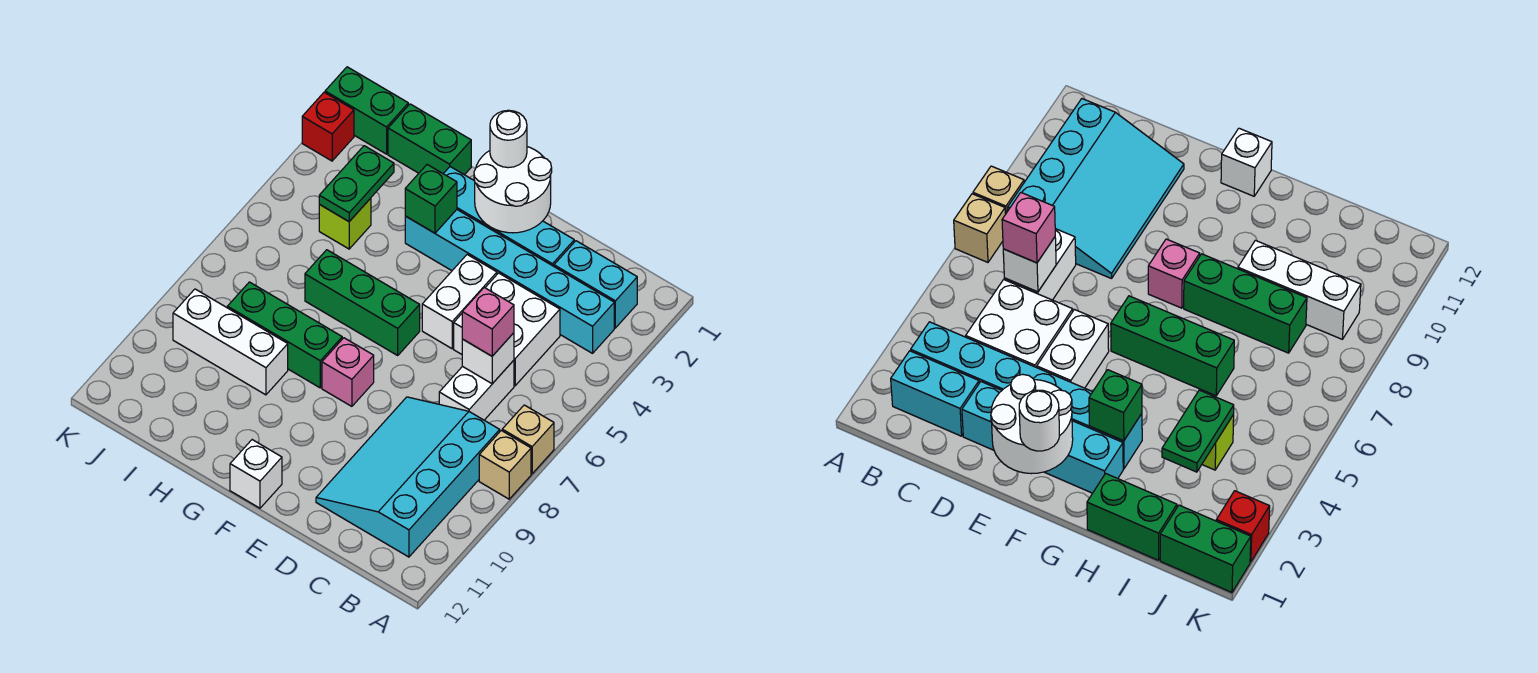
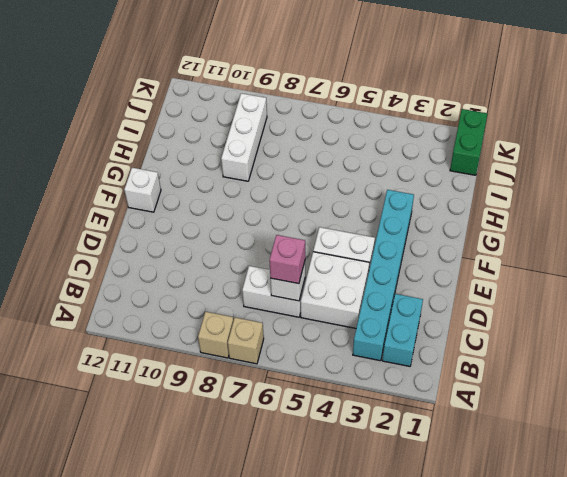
none -> cyan 3x4 slope [316,397,500,557]
none -> cyan 1x4 brick [444,167,574,266]
none -> green 1x3 brick [305,250,420,355]

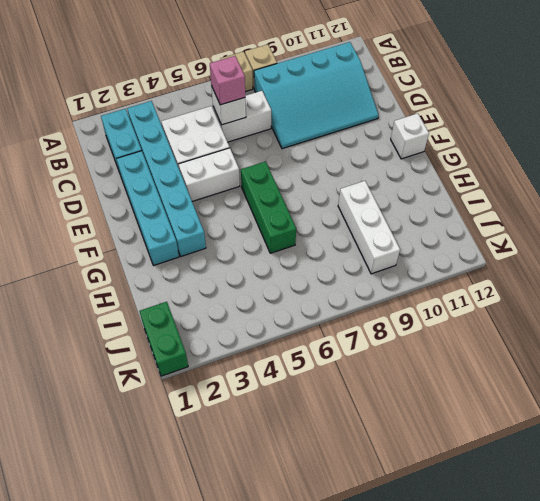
none -> pink 1x1 brick [322,338,374,406]
none -> green 1x3 brick [227,282,342,388]
none -> green 1x2 brick [388,104,471,175]

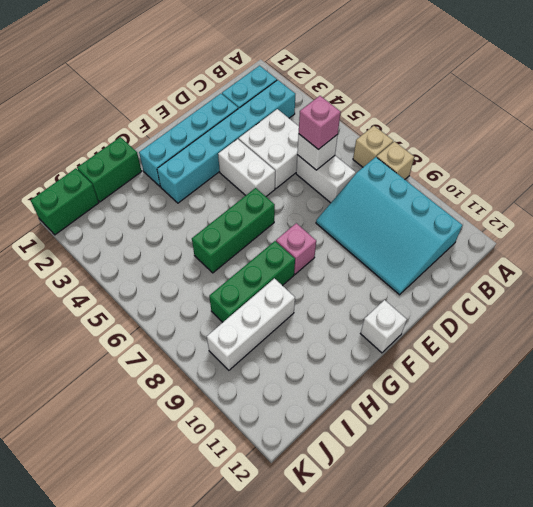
none -> lime 1x1 brick [319,198,371,249]
none -> red 1x1 brick [302,92,354,161]
none -> white 2x2 round brick [474,147,552,233]

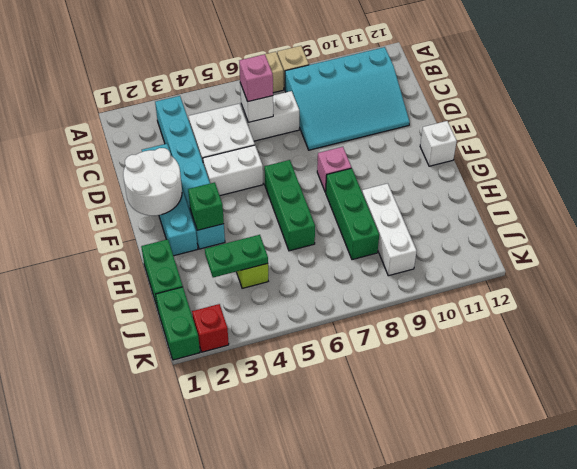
none -> cyan 1x2 brick [554,241,637,328]
none -> white 1x1 round brick [490,110,527,168]

